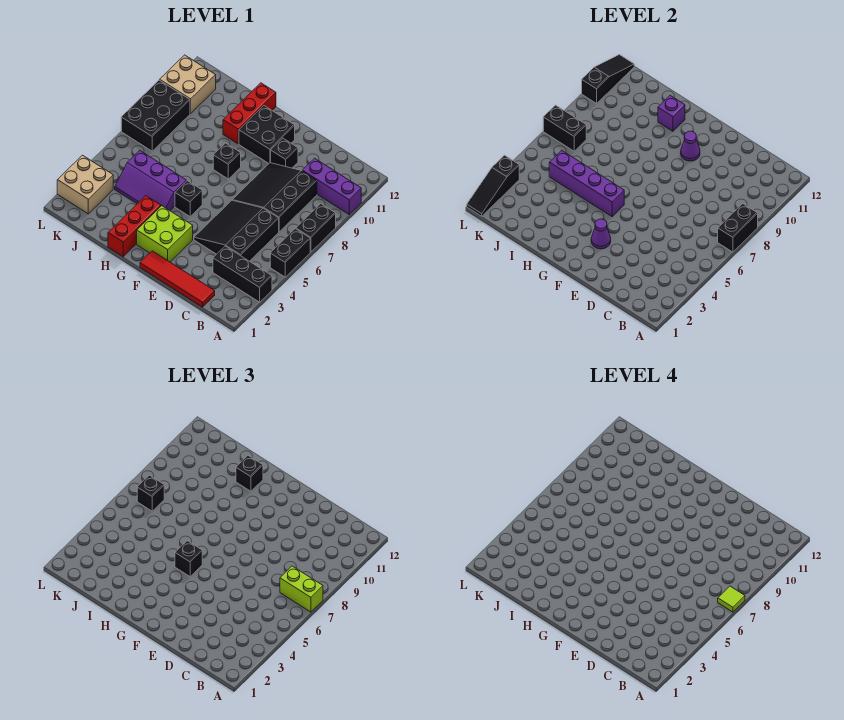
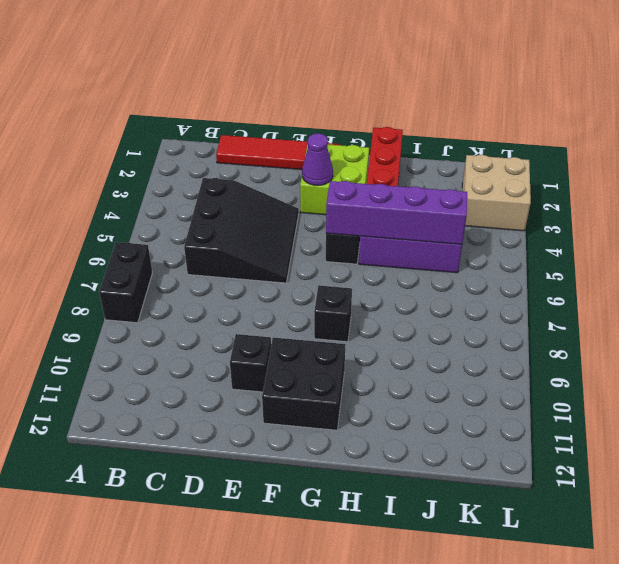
none -> black 1x3 brick [213,246,272,302]
none -> black 1x2 brick [270,229,310,277]
none -> purple 1x3 brick [302,158,361,214]
none -> black 3x3 slope [233,163,317,232]

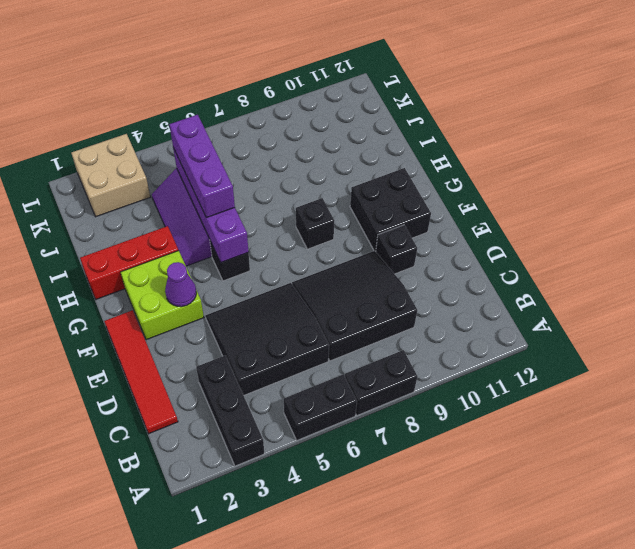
purple 1x3 brick [169,115,235,218] -> purple 1x3 brick moved to [302,158,361,214]
none -> red 1x3 brick [223,83,276,144]
none -> black 2x3 brick [121,80,190,151]
none -> tan 2x2 brick [160,55,216,114]
none -> black 1x2 brick [718,204,758,252]

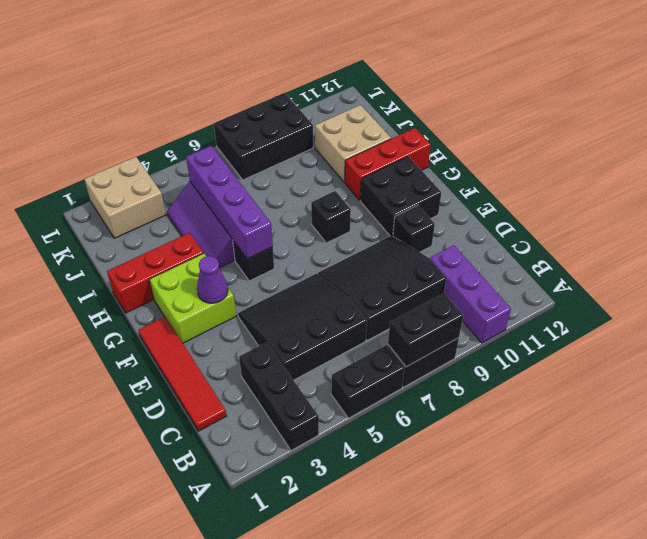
tan 2x2 brick [315,105,391,182] -> tan 2x2 brick moved to [160,55,216,114]
none -> purple 1x1 cone [681,131,700,161]
none -> purple 1x1 brick [658,96,685,131]
none -> black 1x2 brick [543,105,586,151]
none -> black 1x3 slope [467,155,519,216]

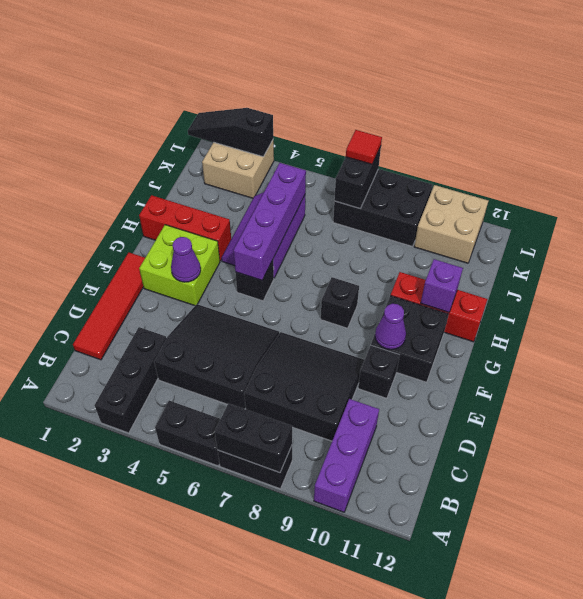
red 1x1 tile [346,130,382,164] -> none
none -> black 1x3 slope [582,55,634,103]
none -> lime 1x2 brick [280,566,323,612]
none -> black 1x1 brick [175,541,202,577]
none -> black 1x1 brick [236,456,263,491]

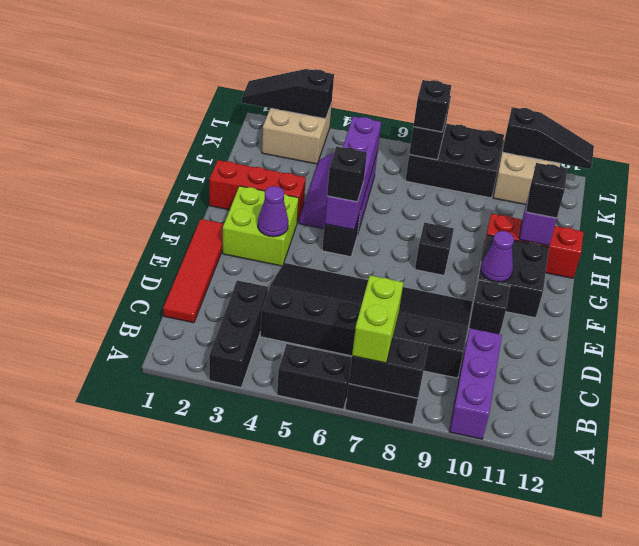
none -> lime 1x1 tile [718,586,745,612]

